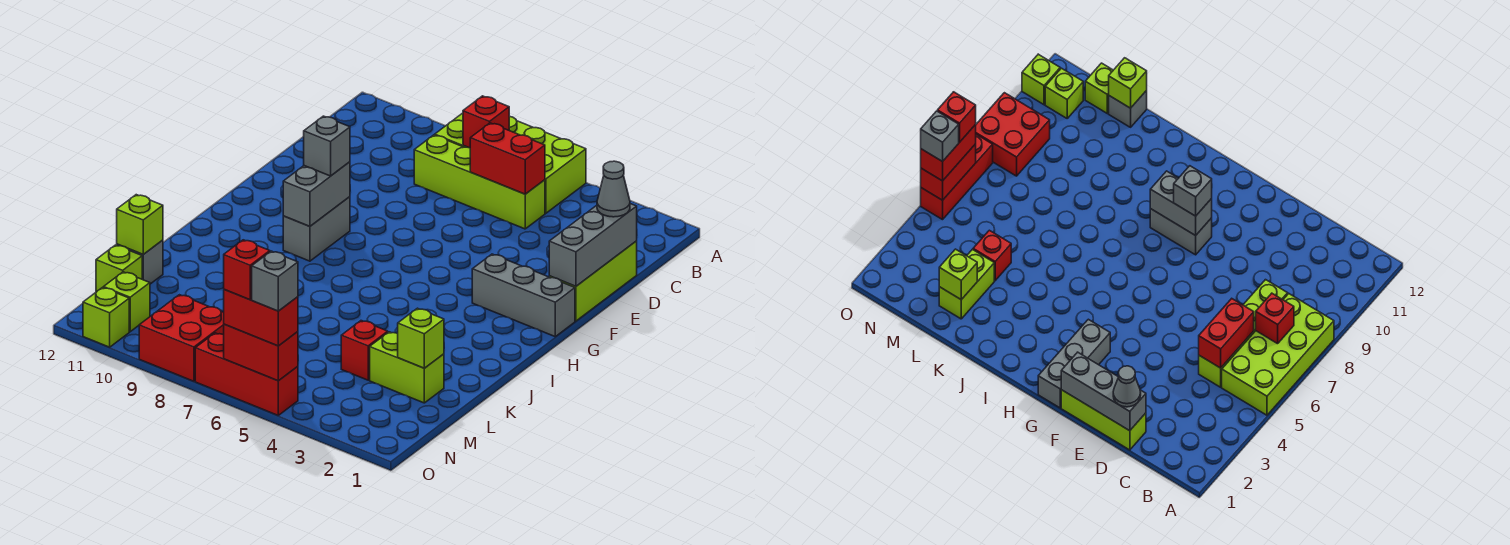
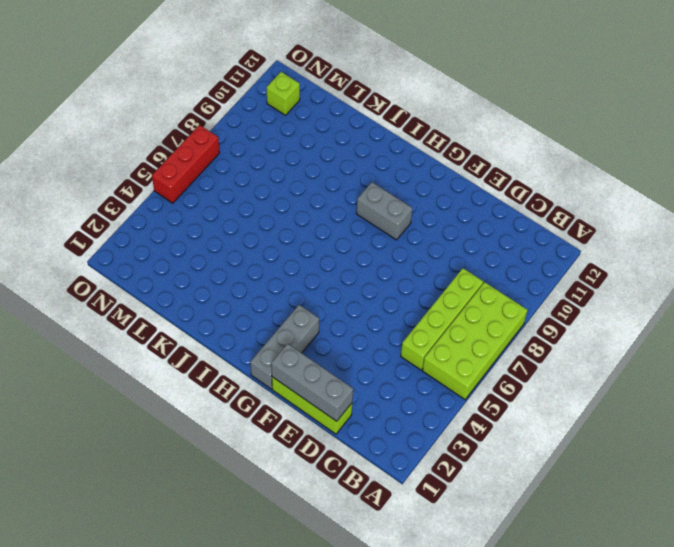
none -> lime 1x2 brick [370,332,444,403]
none -> red 1x1 brick [341,321,388,380]
none -> grey 1x1 brick [117,240,163,284]

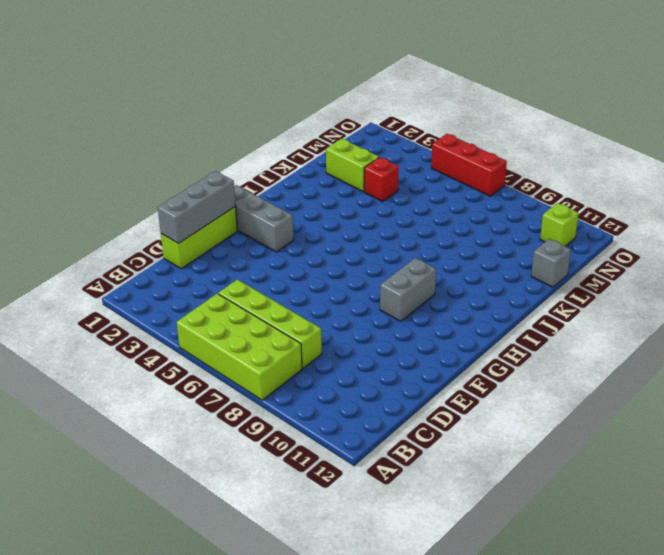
none -> lime 1x1 brick [96,245,142,292]
none -> red 2x2 brick [139,295,224,381]
none -> lime 1x1 brick [83,287,129,347]

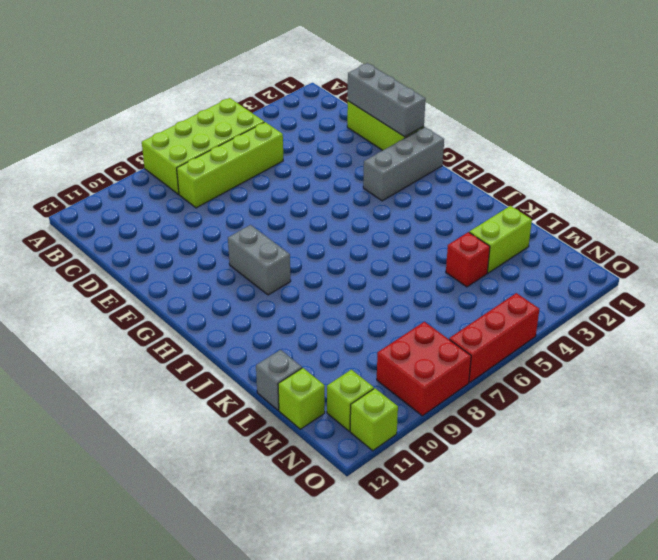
none -> red 1x1 brick [463,96,509,148]
none -> red 1x2 brick [470,123,545,194]
none -> grey 1x2 brick [283,162,350,226]

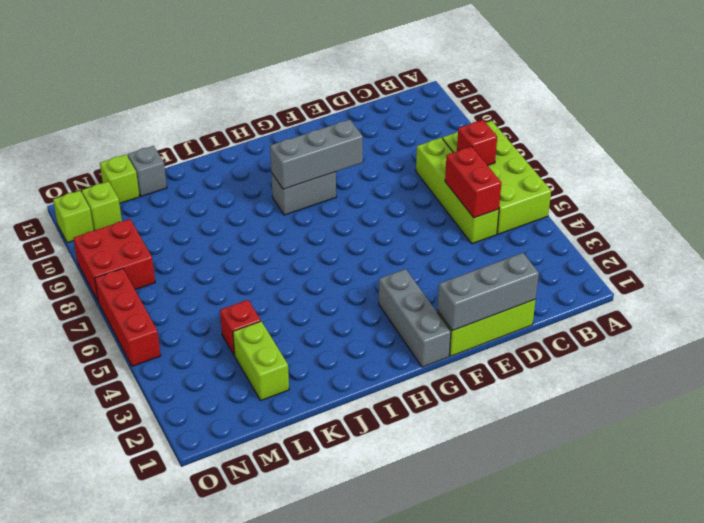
grey 1x3 brick [270,120,363,189] -> grey 1x2 brick [283,162,350,226]
none -> lime 1x1 brick [398,308,444,368]
none -> lime 1x1 brick [117,195,163,254]
none -> red 1x2 brick [224,324,298,381]

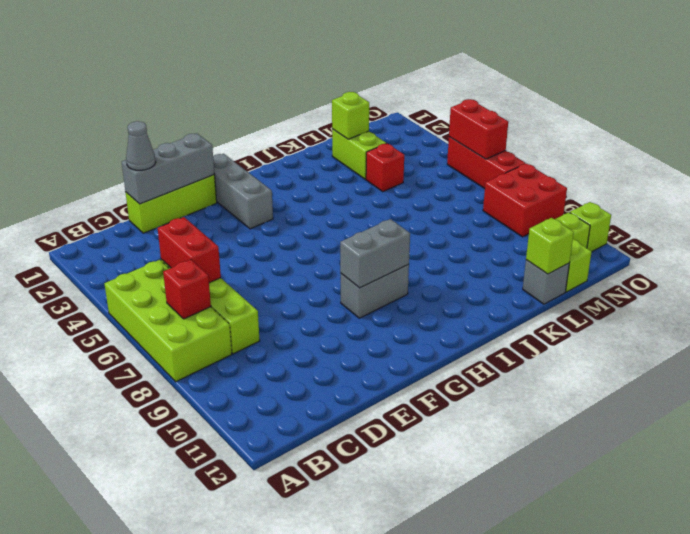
none -> grey 1x1 brick [304,116,350,176]
none -> red 1x2 brick [224,290,298,346]
none -> grey 1x1 brick [252,251,298,311]

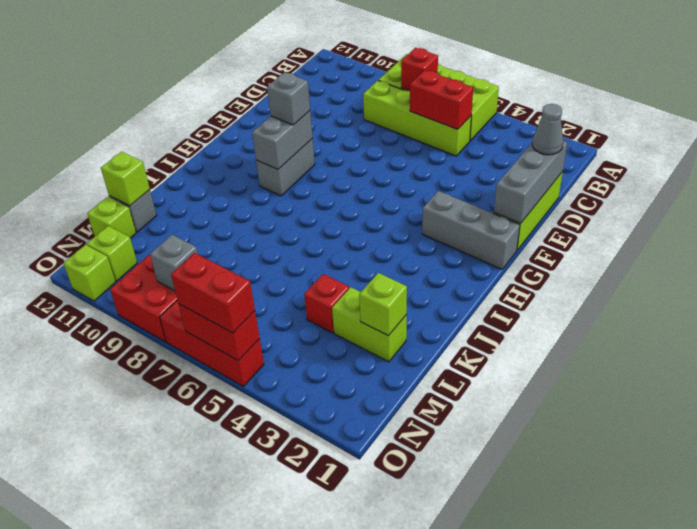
grey 1x1 brick [150,235,198,291] -> grey 1x1 brick moved to [252,251,298,311]
none -> red 1x1 brick [224,240,270,300]

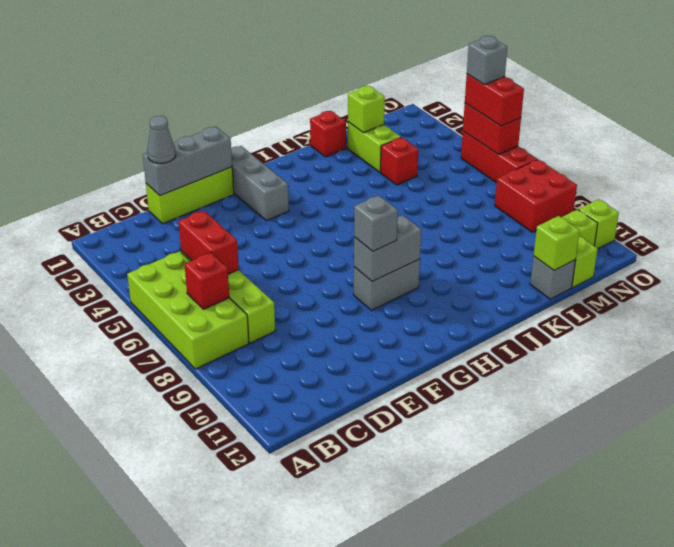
red 1x1 brick [310,111,346,157] -> red 1x1 brick moved to [224,240,270,300]

